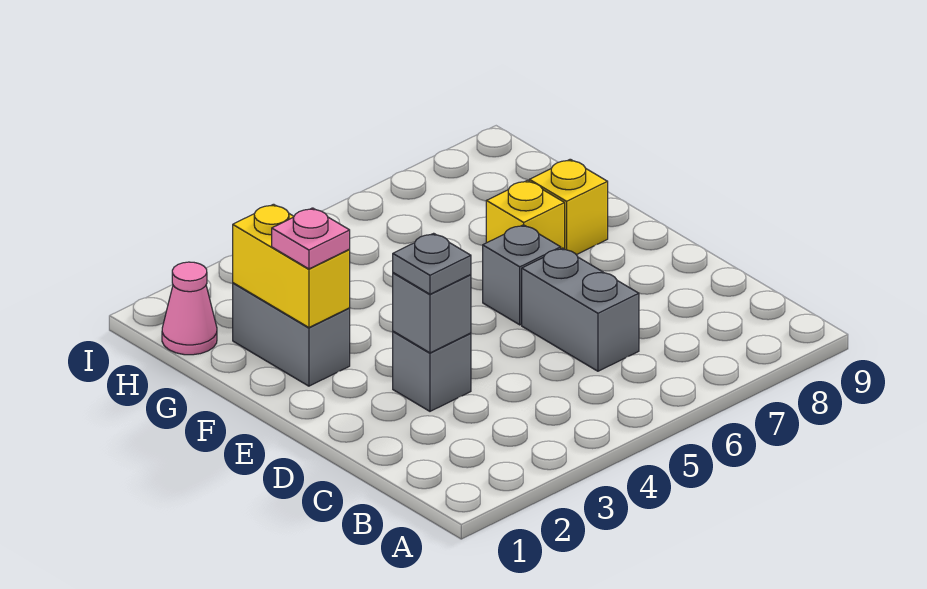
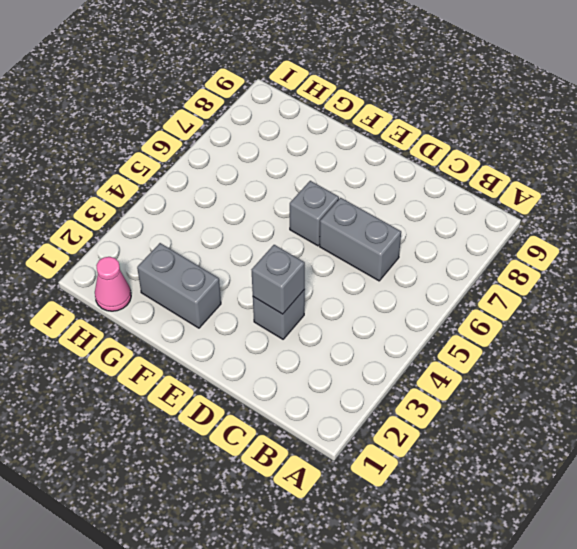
none -> yellow 1x1 brick [486,180,565,249]
none -> yellow 1x1 brick [529,159,608,255]

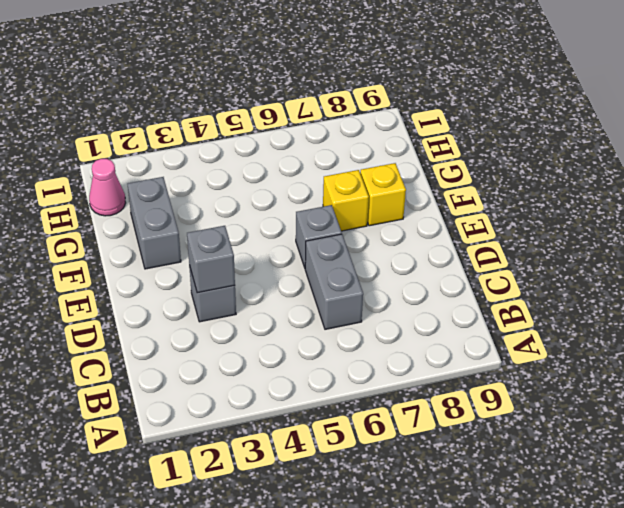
none -> yellow 1x2 brick [233,204,350,328]
none -> grey 1x1 plate [393,233,471,294]

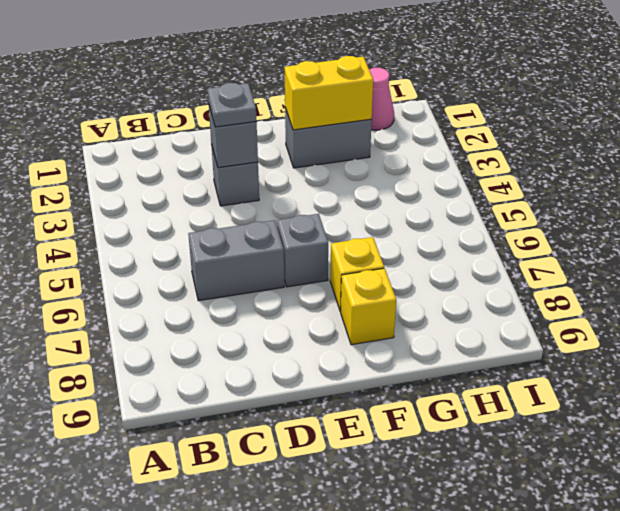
none -> pink 1x1 plate [272,208,350,269]

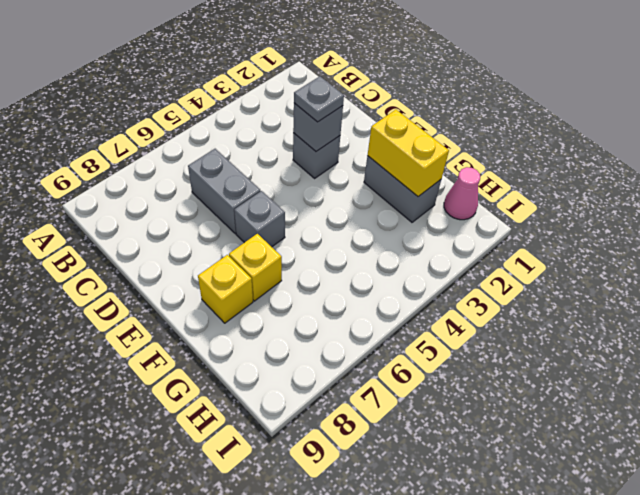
none -> pink 1x1 plate [272,208,350,269]

